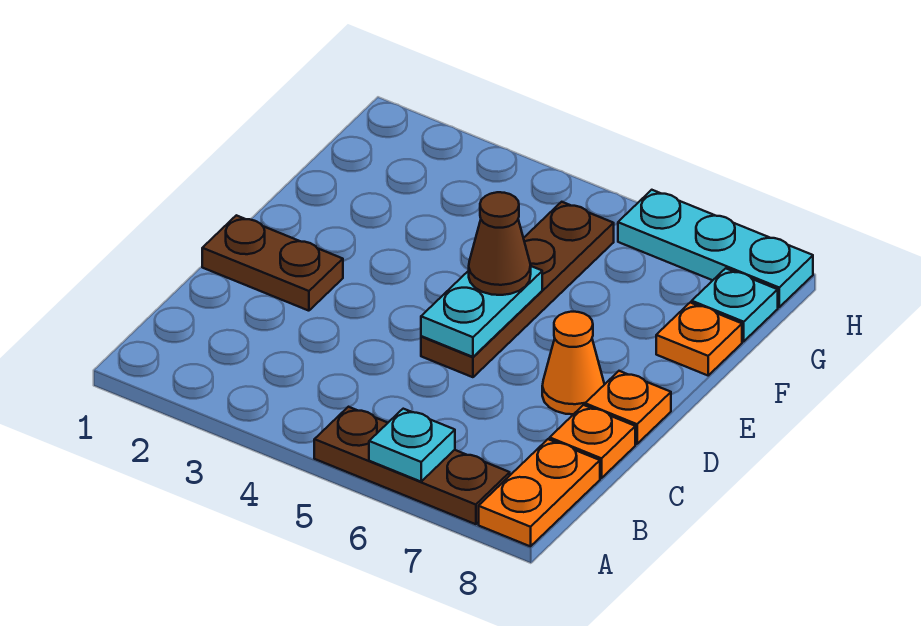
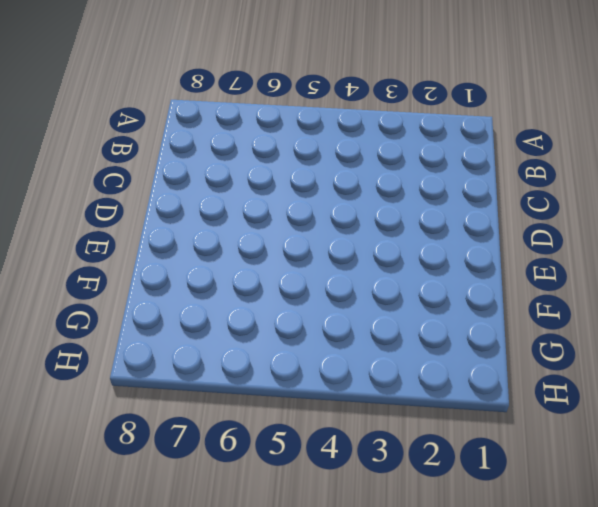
none -> brown 1x3 plate [314,407,510,524]
none -> orange 1x2 plate [479,439,600,546]
none -> orange 1x1 plate [550,405,635,478]

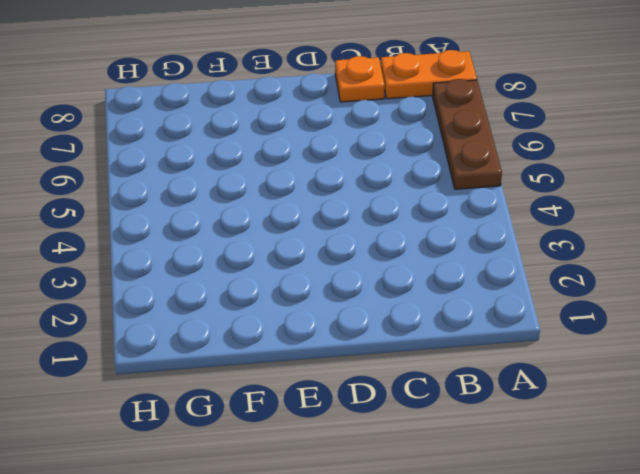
none -> brown 1x2 plate [202,215,343,311]
none -> brown 1x4 plate [421,202,614,377]
none -> orange 1x1 cone [542,312,604,414]

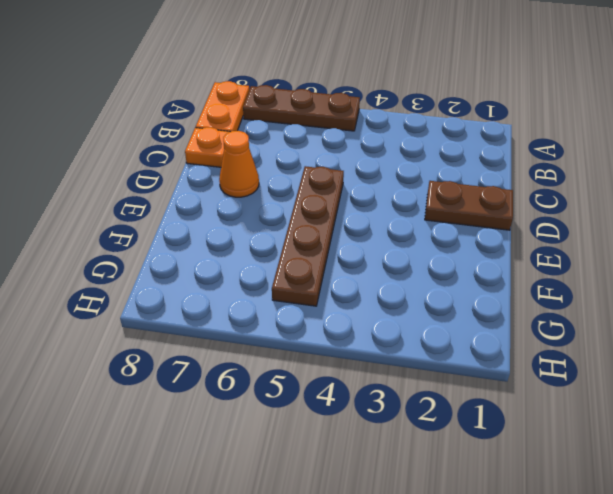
none -> orange 1x1 plate [585,371,671,444]
none -> orange 1x1 plate [656,303,742,375]
none -> cyan 1x1 plate [692,268,778,341]

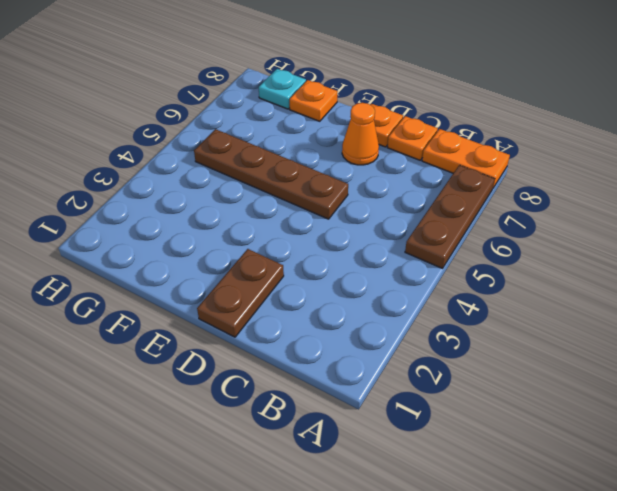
none -> cyan 1x3 plate [618,190,813,307]
none -> cyan 1x1 plate [369,409,455,482]
none -> cyan 1x2 plate [421,266,542,357]

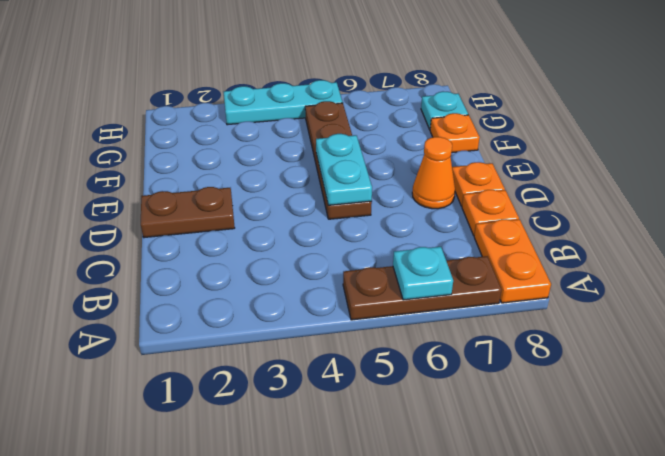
cyan 1x3 plate [224,80,343,125] -> cyan 1x3 plate moved to [618,190,813,307]
none -> brown 1x1 cone [469,192,531,295]

